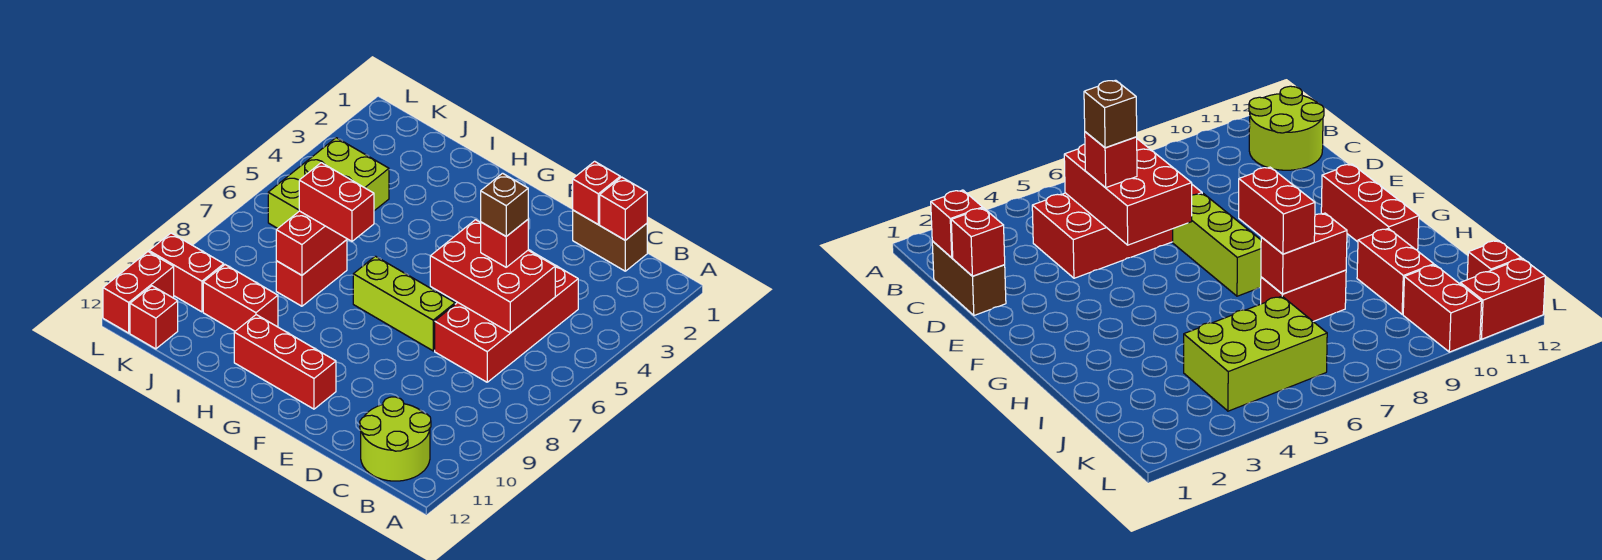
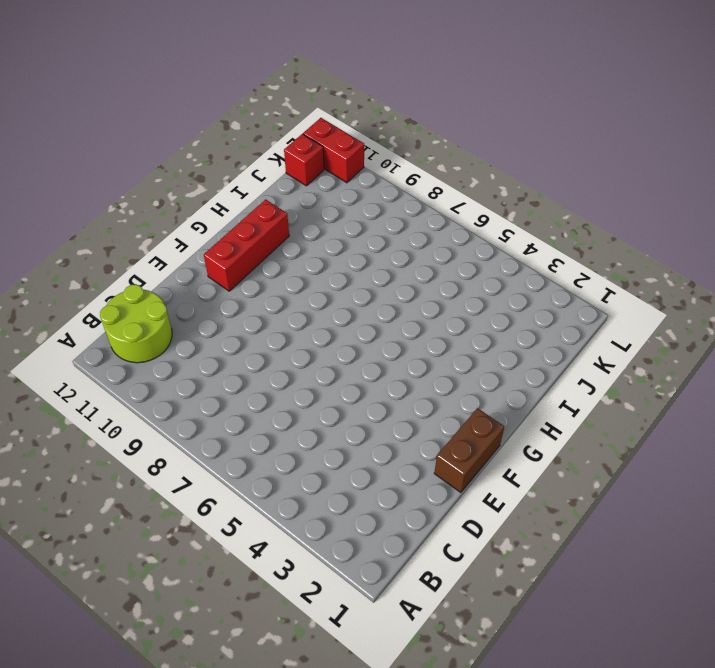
brown 1x2 brick [434,408,504,493] -> brown 1x2 brick moved to [573,210,647,271]
none -> red 2x4 brick [435,250,578,382]
none -> lime 1x3 brick [353,256,455,351]
none -> red 1x2 brick [276,240,347,306]

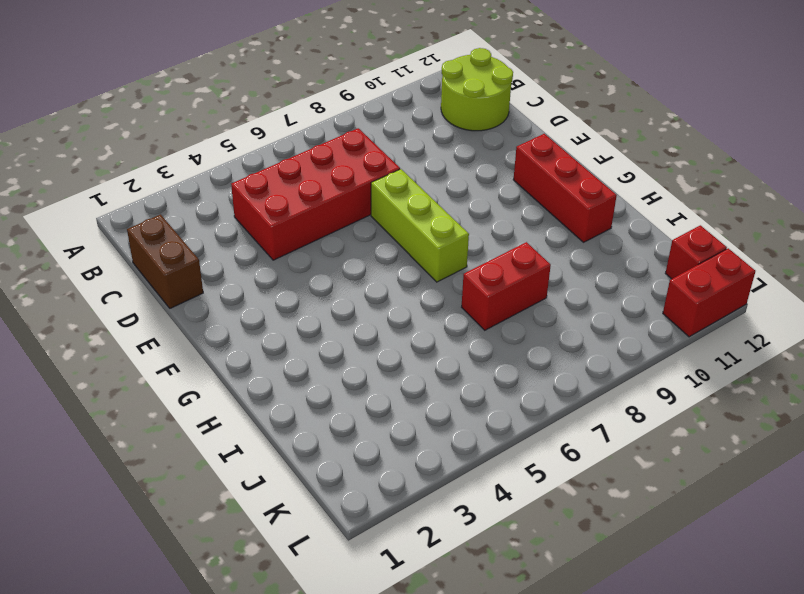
none -> red 1x2 brick [203,265,278,331]
none -> lime 2x3 brick [268,138,389,228]
none -> red 1x2 brick [149,233,224,312]

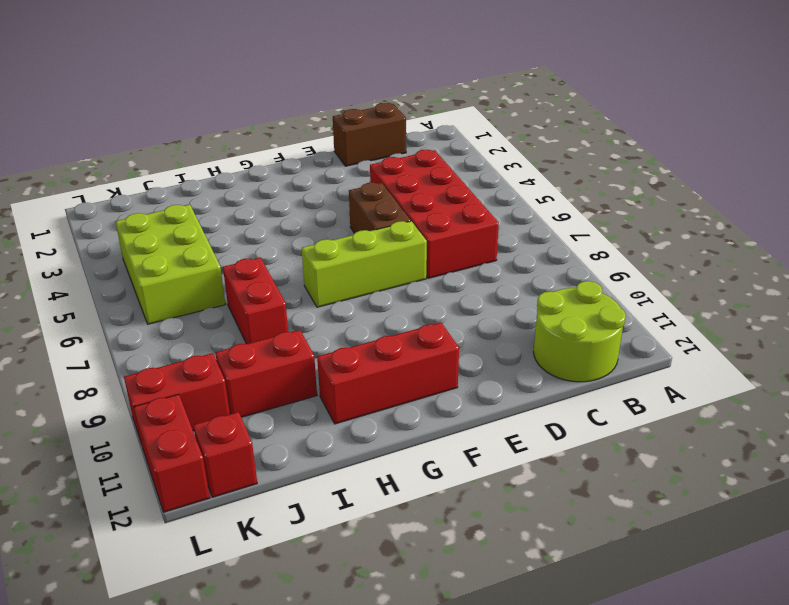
brown 1x2 brick [349,182,411,233] -> none
none -> red 1x1 brick [600,177,647,240]
none -> red 2x3 brick [430,220,555,333]
none -> red 1x1 brick [573,161,620,225]

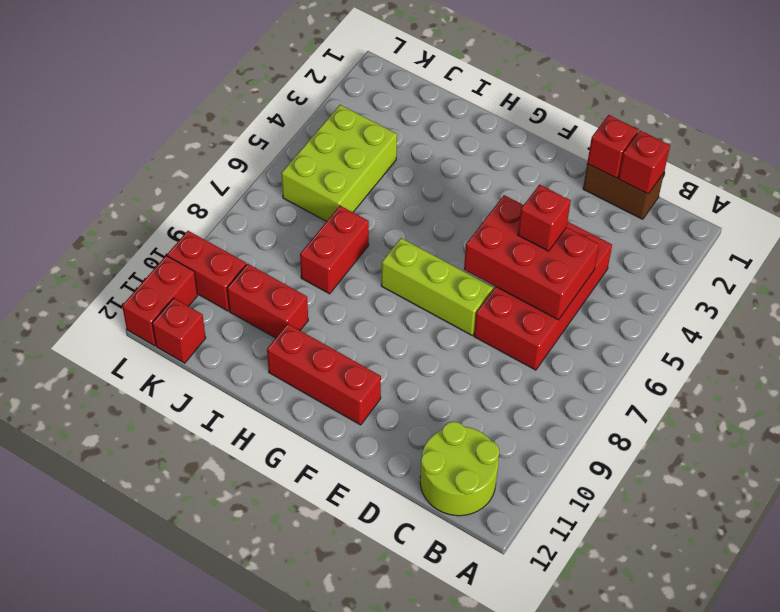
none -> red 1x2 brick [276,211,347,275]
none -> red 1x2 brick [299,163,374,241]
none -> brown 1x1 brick [481,173,528,236]

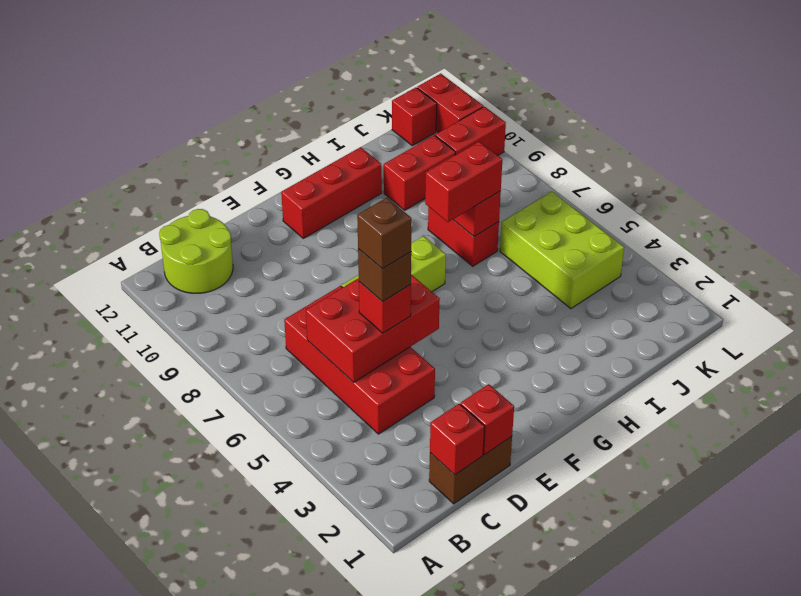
brown 1x1 brick [357,198,411,269] -> none

